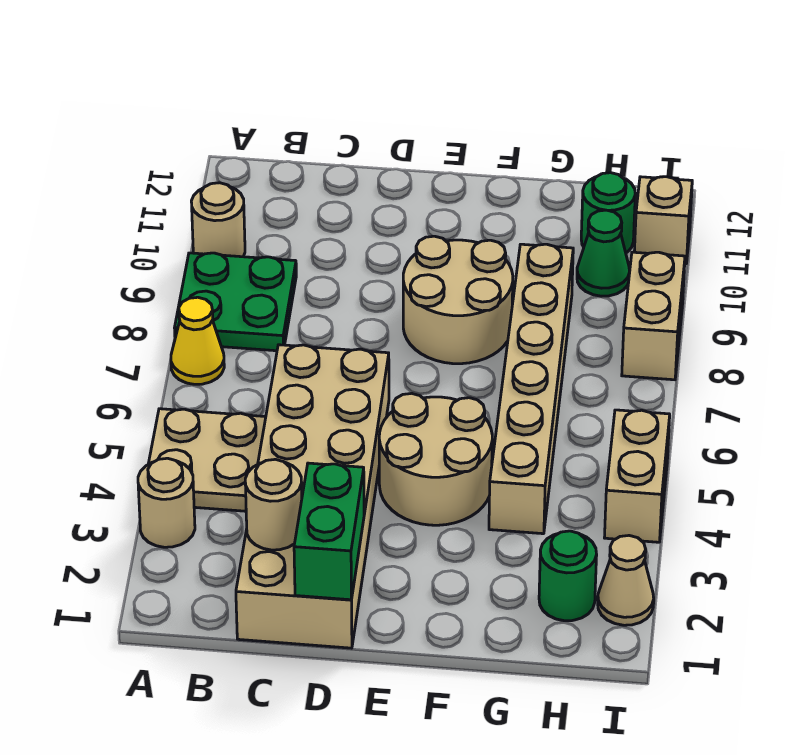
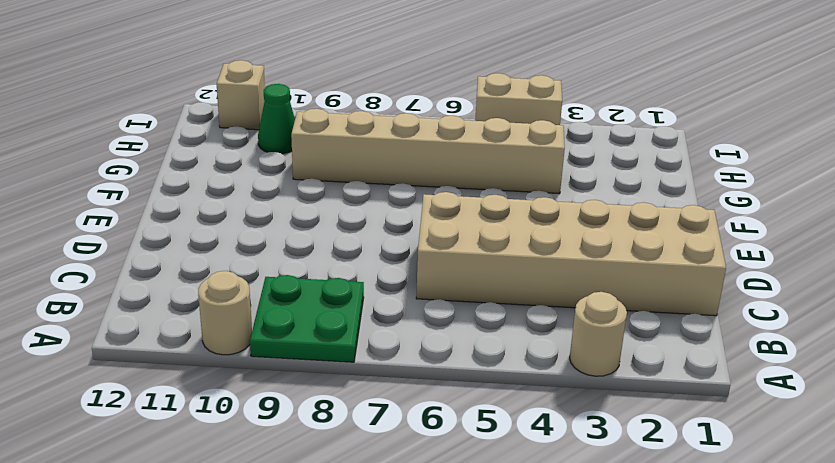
none -> tan 2x2 plate [148,409,266,511]
none -> yellow 1x1 cone [171,297,224,384]
none -> tan 2x2 round brick [379,393,492,525]

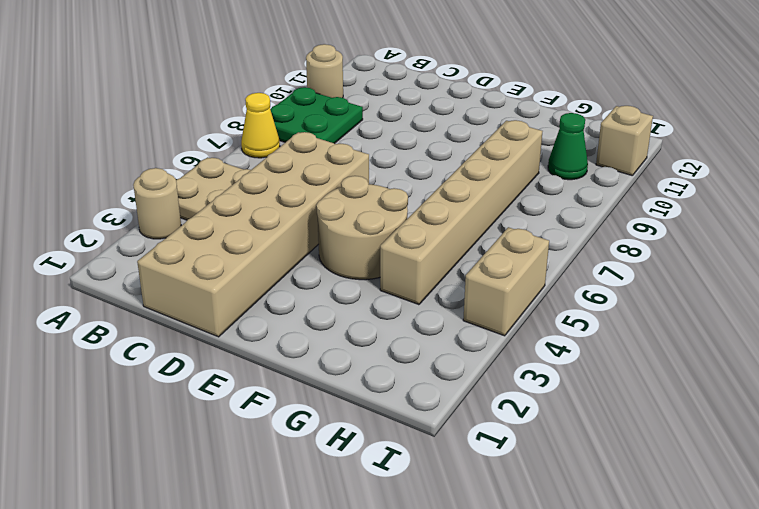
none -> tan 2x2 round brick [403,236,513,364]
none -> green 1x1 round brick [539,531,597,621]
none -> green 1x1 round brick [581,173,635,253]

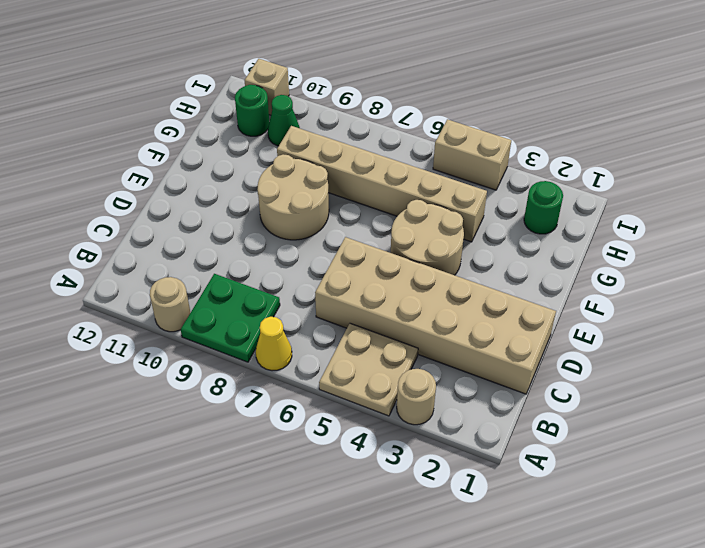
none -> tan 1x1 cone [598,536,654,625]
none -> tan 1x2 brick [622,252,685,380]
none -> tan 1x1 round brick [245,459,302,550]

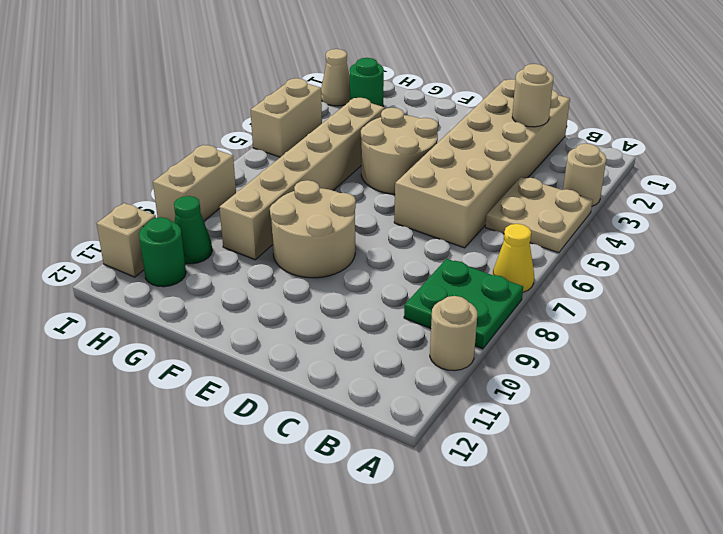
none -> green 1x2 brick [294,463,364,600]

